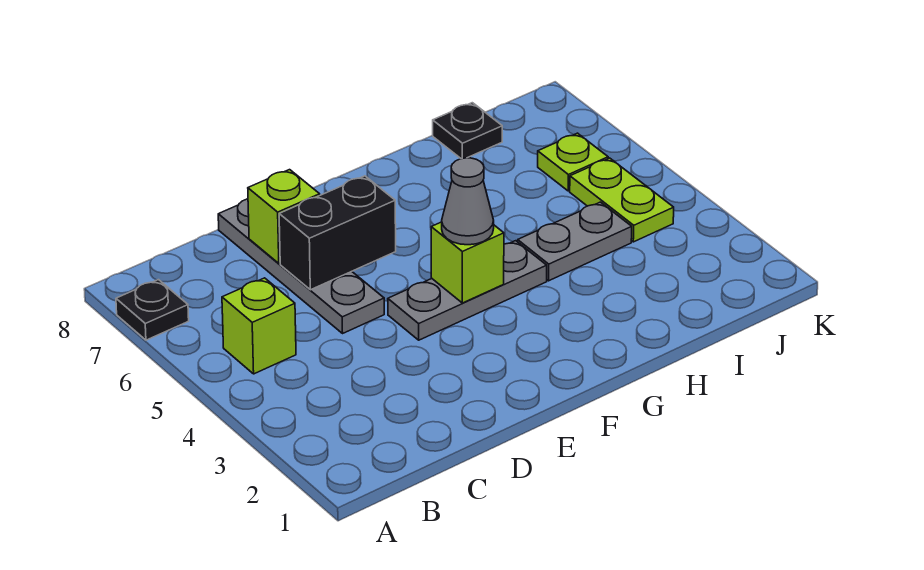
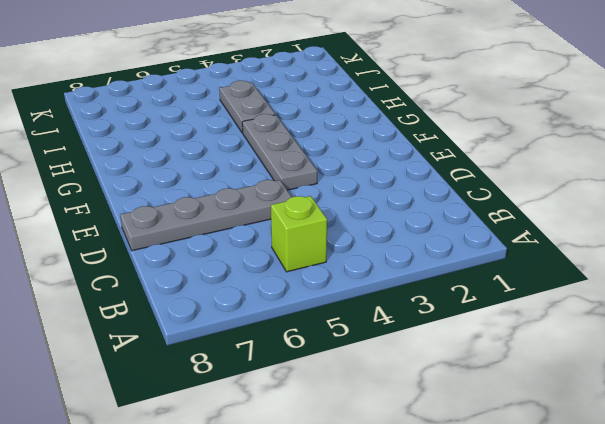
none -> black 1x1 plate [116,280,189,340]
none -> black 1x1 plate [433,103,502,159]
none -> lime 1x2 plate [570,158,674,242]

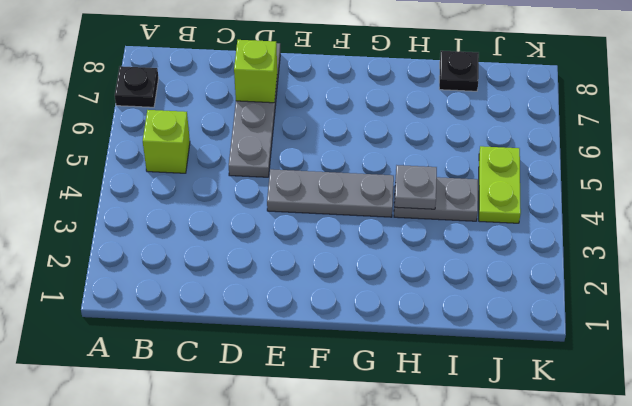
grey 1x1 plate [395,165,437,209] -> none
none -> lime 1x1 plate [538,133,608,191]
none -> black 1x2 brick [279,176,396,290]
none -> lime 1x1 brick [431,222,504,303]

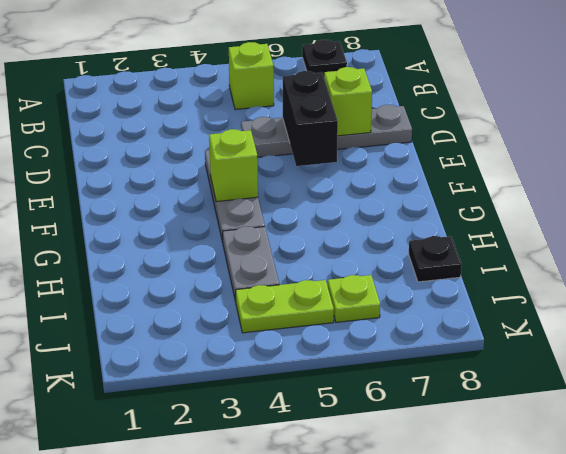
none -> grey 1x1 cone [442,158,494,245]

